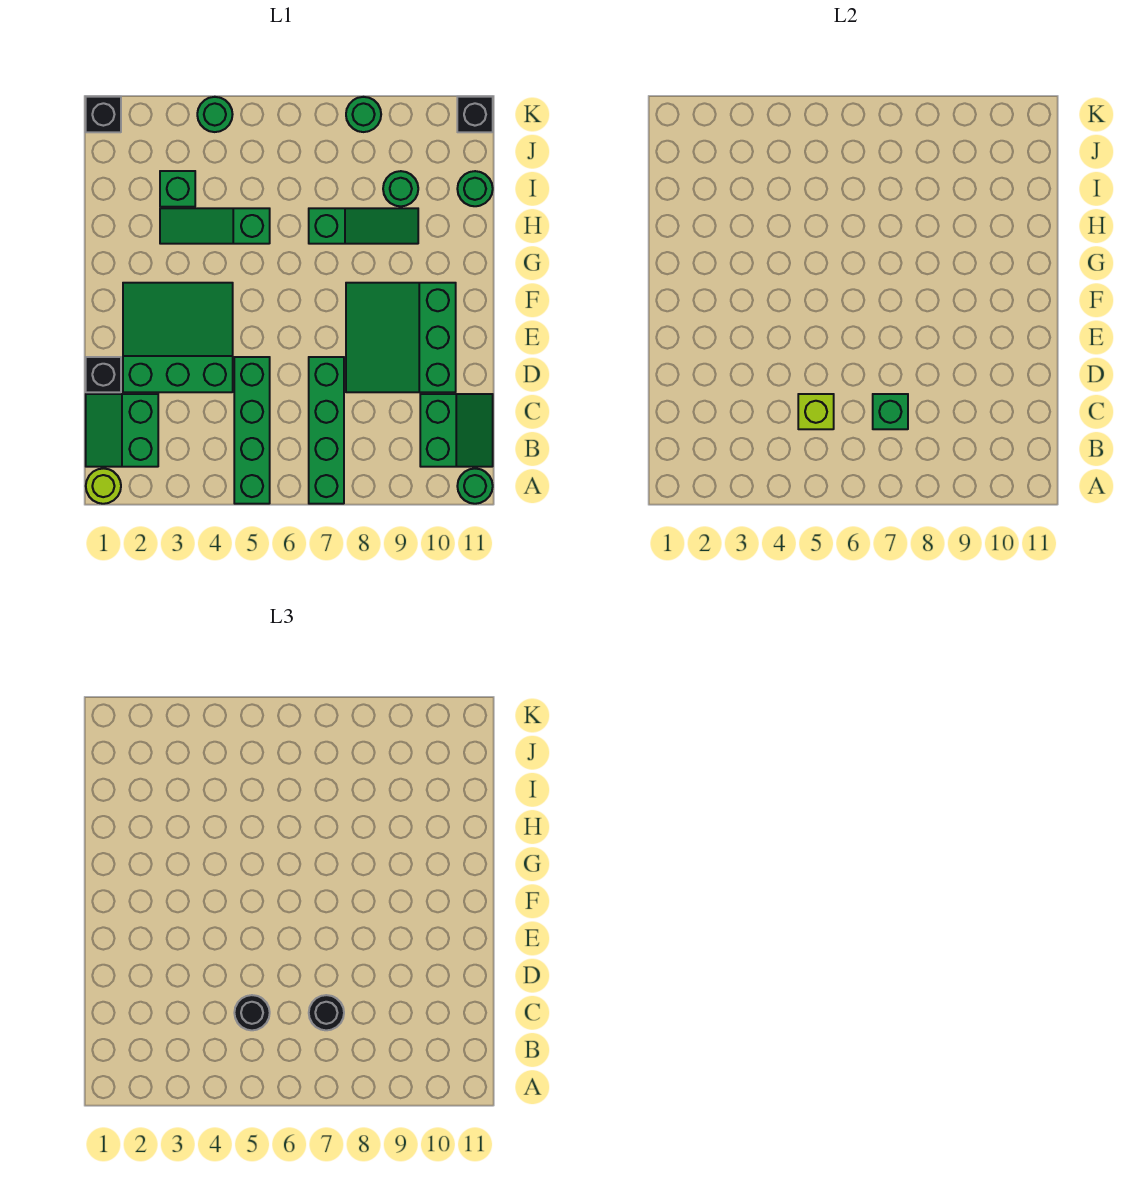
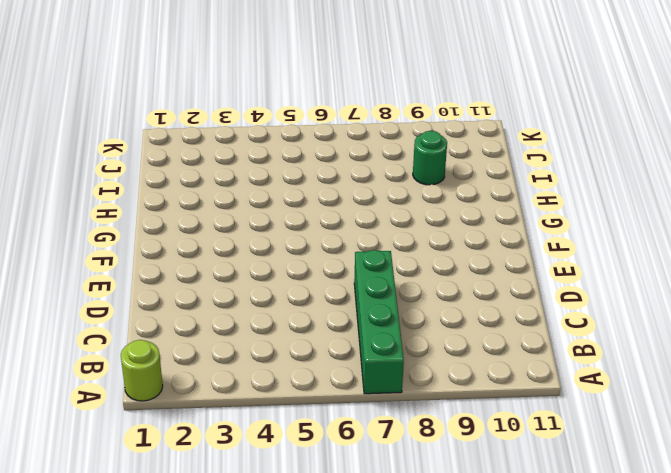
none -> green 1x4 brick [234,357,270,504]
none -> green 1x1 round brick [457,469,493,504]
none -> green 2x2 slope [86,394,158,467]

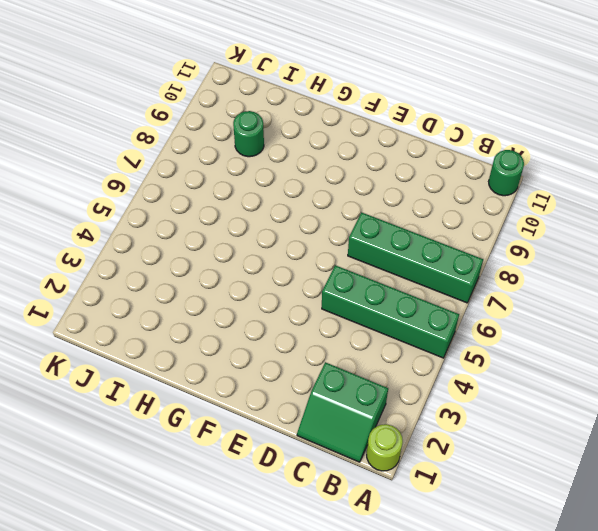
none -> green 2x2 slope [420,394,493,467]
none -> black 1x1 brick [86,357,121,392]
none -> green 3x3 slope [123,283,233,392]

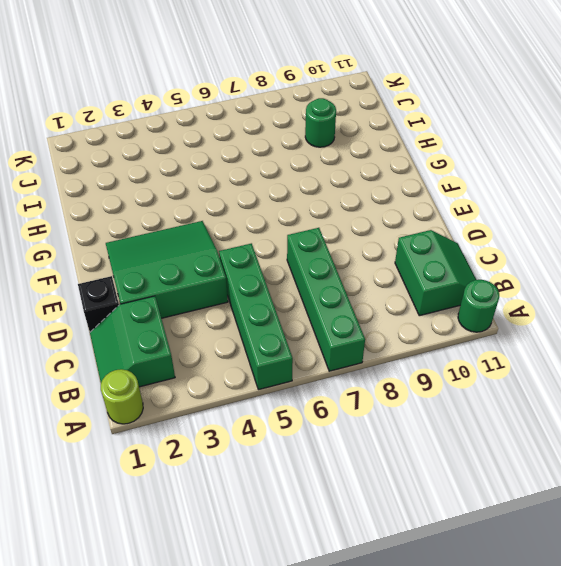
none -> green 3x3 slope [346,283,456,392]
none -> green 1x3 slope [160,208,270,244]
none -> green 1x3 slope [309,208,418,244]

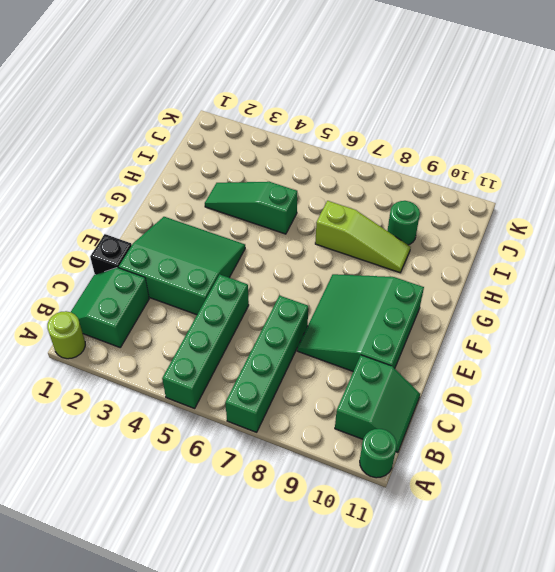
lime 1x3 slope [315,201,411,273] -> green 1x3 slope [309,208,418,244]
none -> green 1x1 brick [160,171,195,207]
none -> green 1x1 round brick [457,171,493,206]
none -> black 1x1 brick [86,97,121,132]

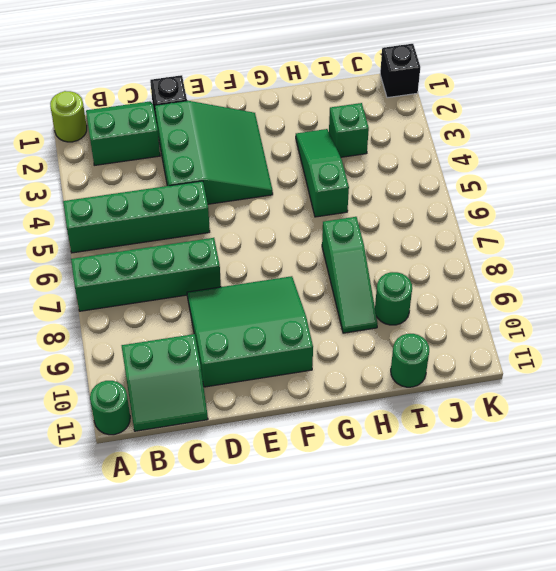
none -> green 1x1 round brick [197,97,233,132]
none -> green 1x1 round brick [346,97,381,132]
none -> black 1x1 brick [457,97,493,132]

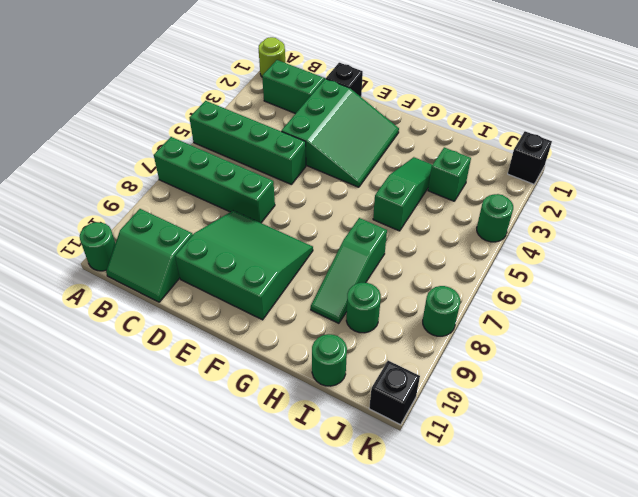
none -> lime 1x1 brick [798,394,834,429]
none -> green 1x1 brick [873,394,908,429]
none -> black 1x1 round brick [234,995,270,1030]

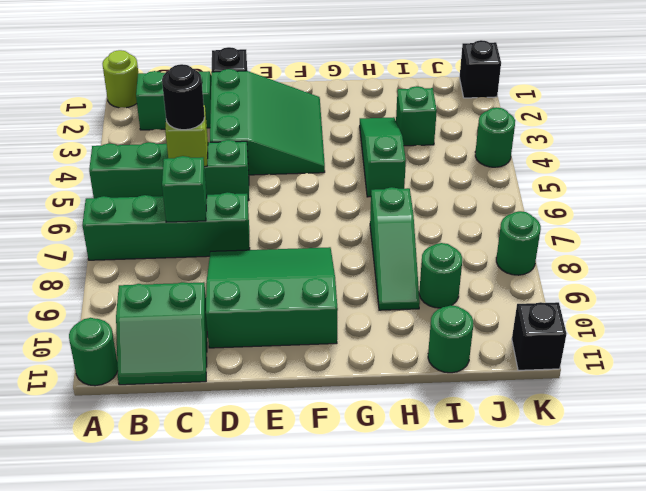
none -> black 1x1 round brick [309,995,344,1030]

